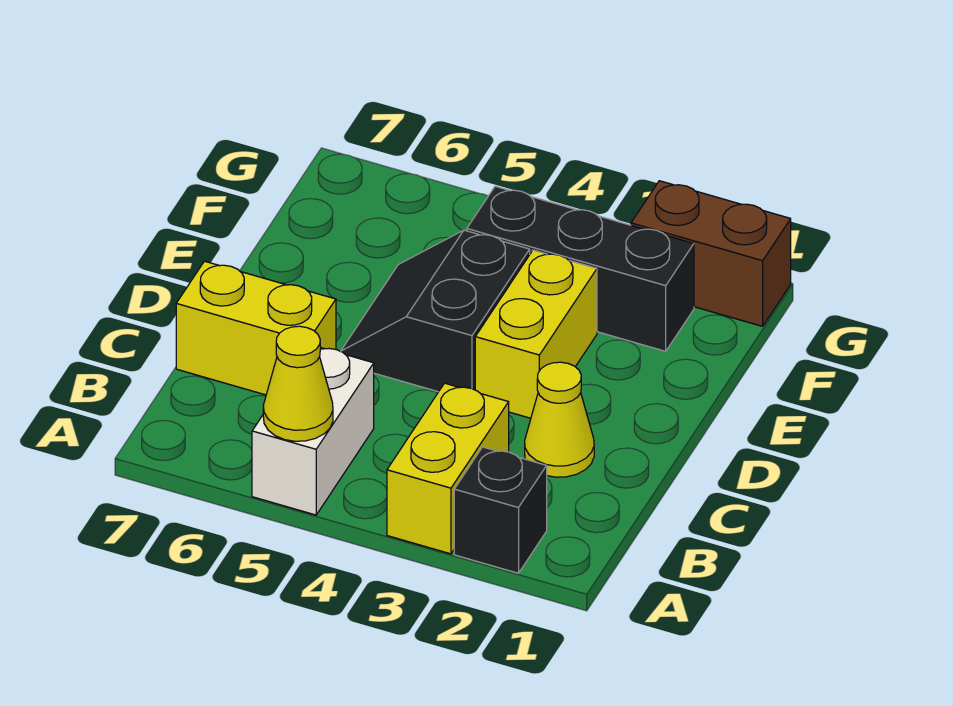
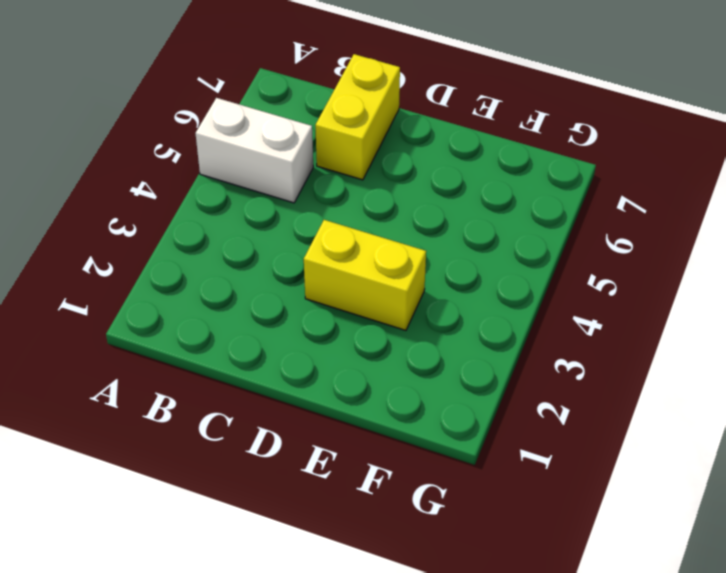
none -> black 1x1 brick [454,447,547,573]
none -> yellow 1x2 brick [387,383,509,554]

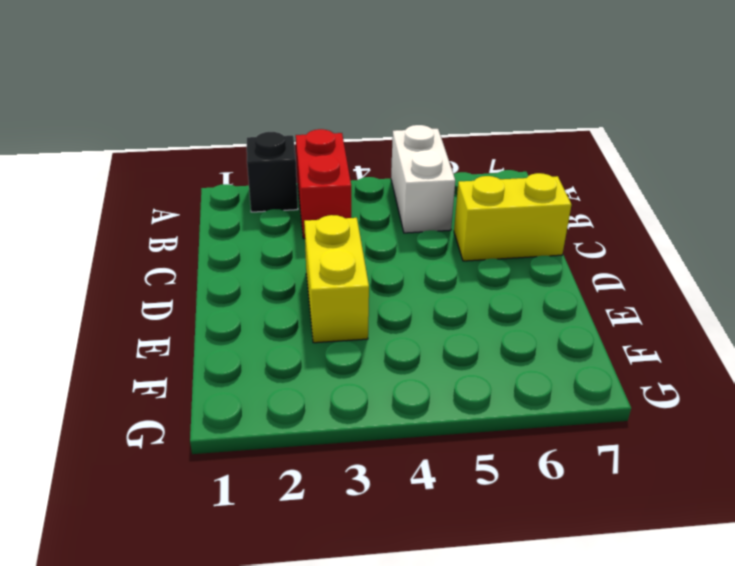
red 1x2 brick [296,129,351,239] -> yellow 1x2 brick [387,383,509,554]
none -> yellow 1x1 cone [525,362,594,477]
none -> black 2x2 slope [341,230,530,392]

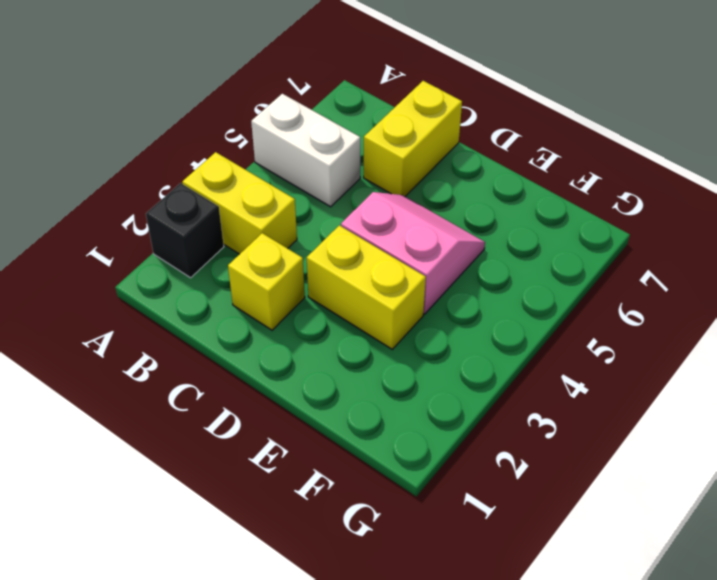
yellow 1x1 brick [228,233,305,330] -> yellow 1x1 cone [525,362,594,477]
pink 2x2 slope [341,192,485,314] -> black 2x2 slope [341,230,530,392]
none -> black 1x3 brick [467,186,694,351]
none -> brown 1x2 brick [631,181,791,326]

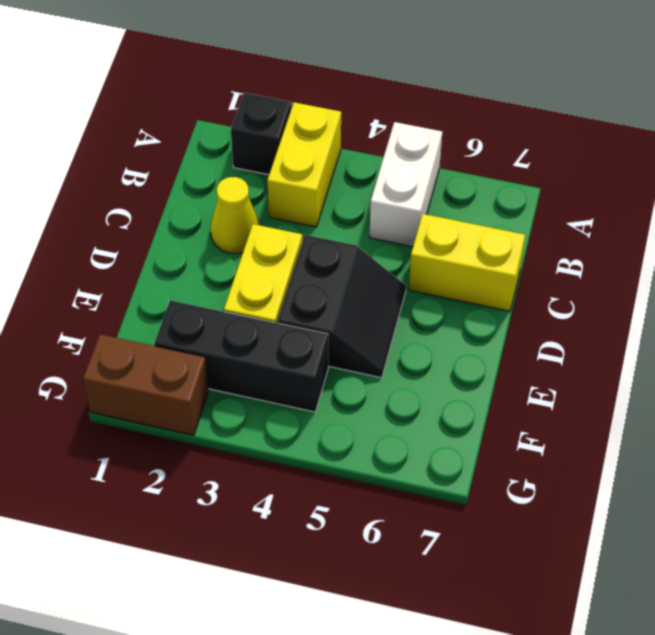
none -> yellow 1x1 cone [263,326,333,441]

